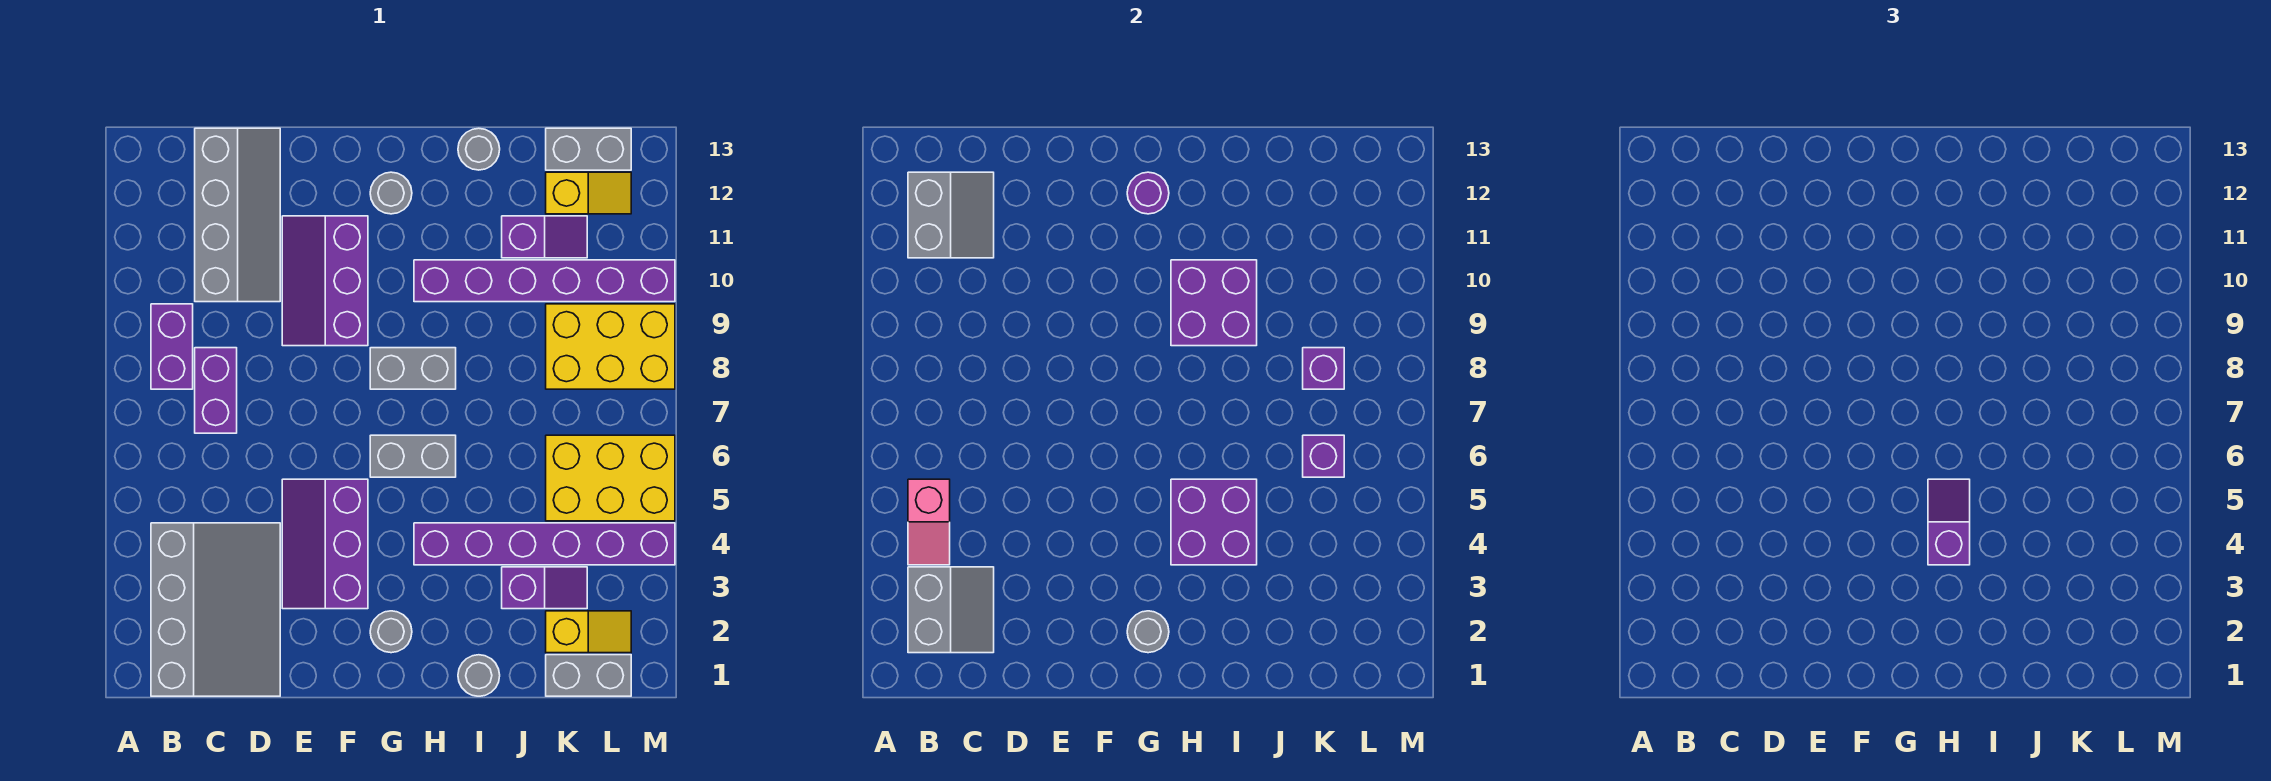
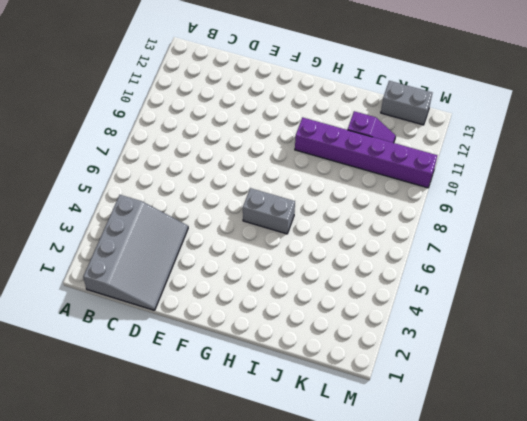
none -> purple 1x2 brick [151,304,193,389]
none -> purple 1x2 brick [195,348,237,433]
none -> grey 2x4 slope [195,128,280,302]
none -> purple 2x3 slope [282,479,368,609]

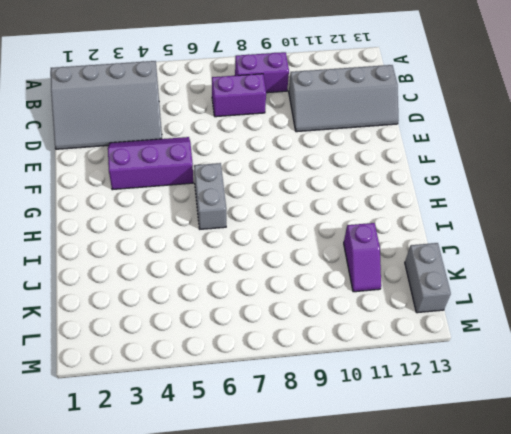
none -> purple 2x3 slope [282,216,368,346]
none -> grey 1x1 round brick [370,611,412,653]
none -> grey 1x2 brick [370,348,456,389]
none -> grey 1x1 round brick [370,172,412,214]

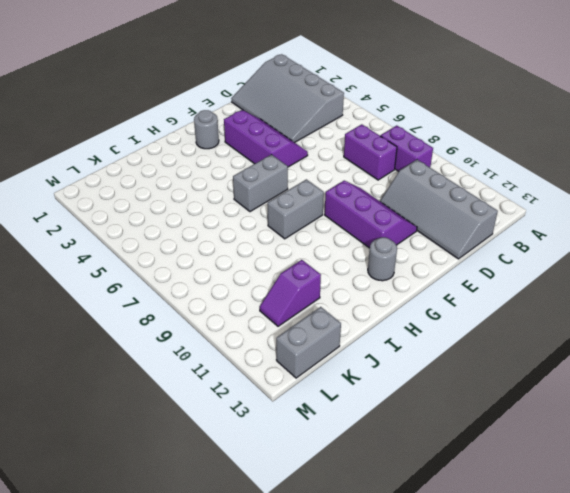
none -> purple 1x6 brick [414,523,675,565]
none -> purple 1x6 brick [414,260,675,302]
none -> grey 1x1 round brick [458,655,500,696]
none -> grey 1x1 round brick [458,128,500,170]

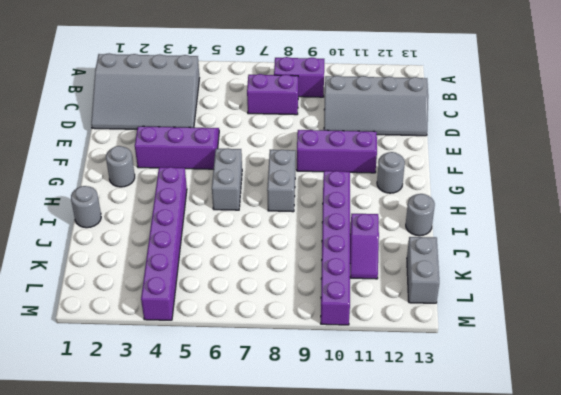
none -> purple 1x2 slope [502,567,587,609]
none -> grey 1x2 brick [546,655,631,696]
none -> yellow 1x2 slope [546,611,631,653]
none -> yellow 2x3 brick [546,435,675,521]

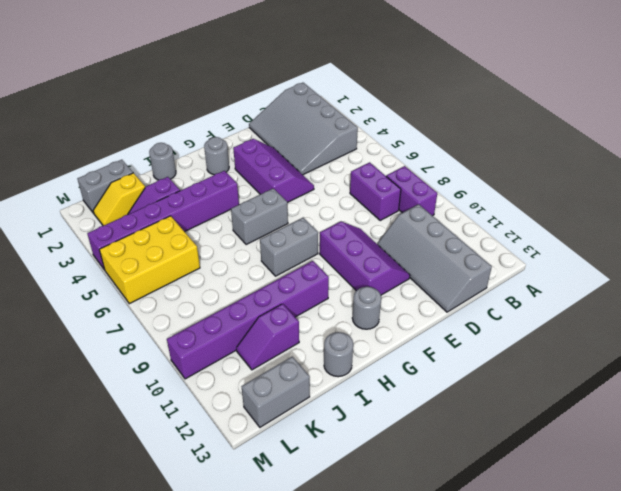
none -> yellow 2x3 brick [546,304,675,389]
none -> yellow 1x2 slope [546,172,631,214]
none -> grey 2x2 slope [908,567,994,653]
none -> pink 1x2 slope [908,479,950,565]

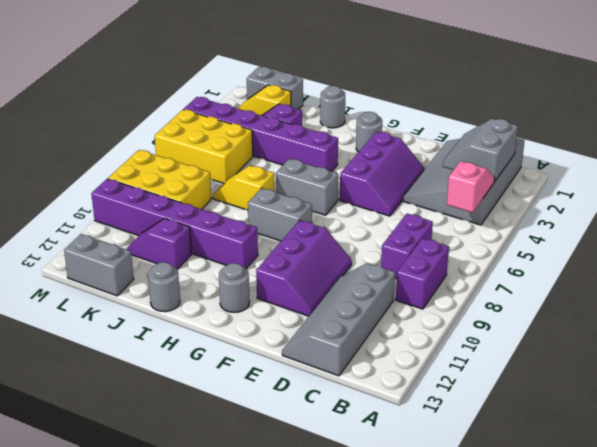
yellow 1x2 slope [213,165,274,210] -> yellow 1x2 slope moved to [546,172,631,214]
none -> grey 2x2 slope [908,172,994,258]
none -> grey 1x1 round brick [1127,611,1169,653]
none -> purple 1x1 round brick [1127,172,1169,214]
none -> purple 2x2 brick [1171,479,1257,565]

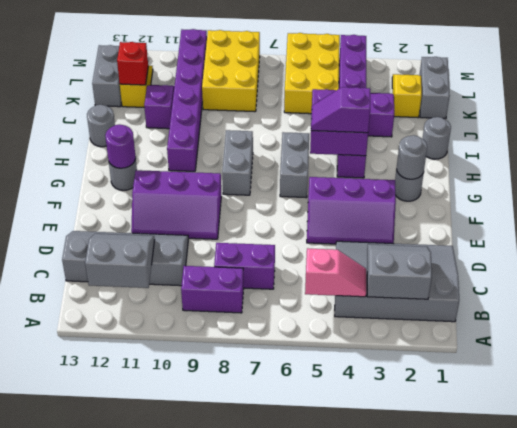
red 1x1 brick [117,42,148,85] -> none
none -> purple 2x2 brick [1171,260,1257,346]
none -> purple 1x1 brick [1303,435,1344,477]
none -> purple 1x1 brick [1303,348,1344,389]

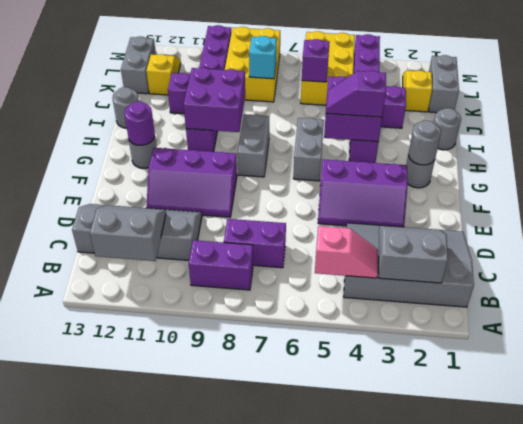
cyan 1x1 brick [249,36,277,79] -> purple 1x1 brick [1303,348,1344,389]

